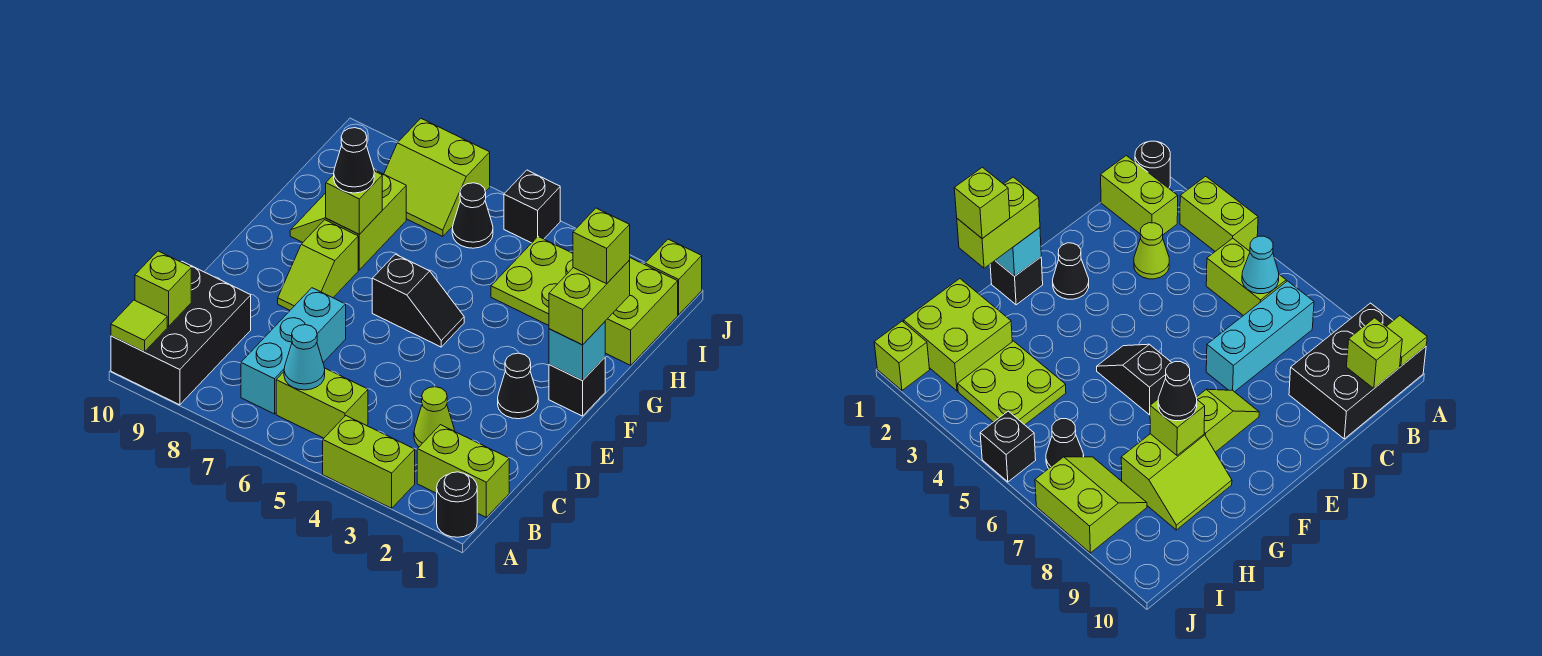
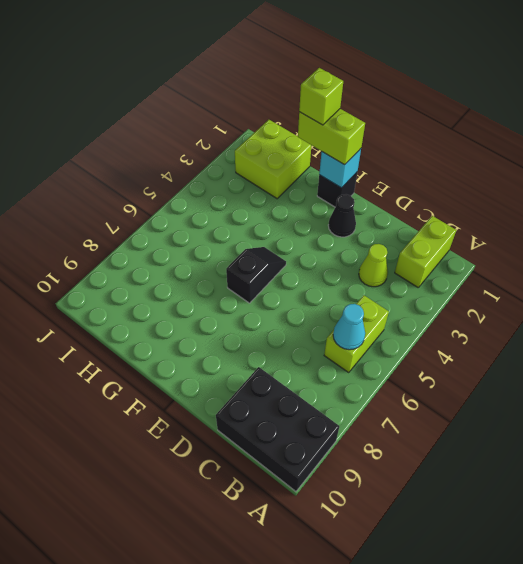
none -> black 1x1 round brick [437,472,477,537]
none -> lime 1x2 brick [323,416,415,508]
none -> cyan 1x3 brick [241,288,346,414]

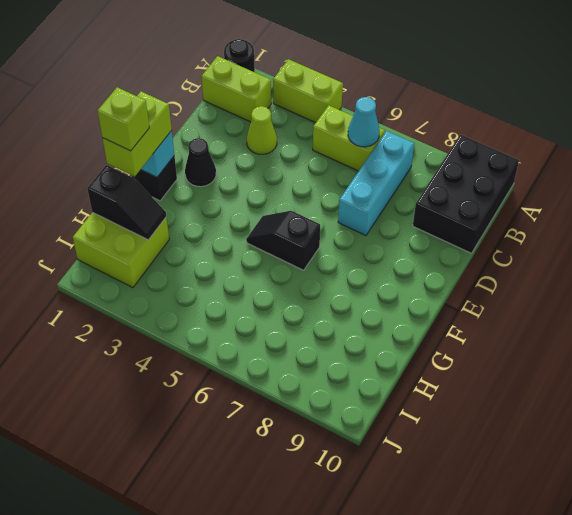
black 1x2 slope [87,165,166,240] -> none
none -> lime 1x2 slope [278,220,358,310]
none -> lime 2x2 slope [290,170,406,270]
none -> lime 2x2 plate [491,237,573,325]

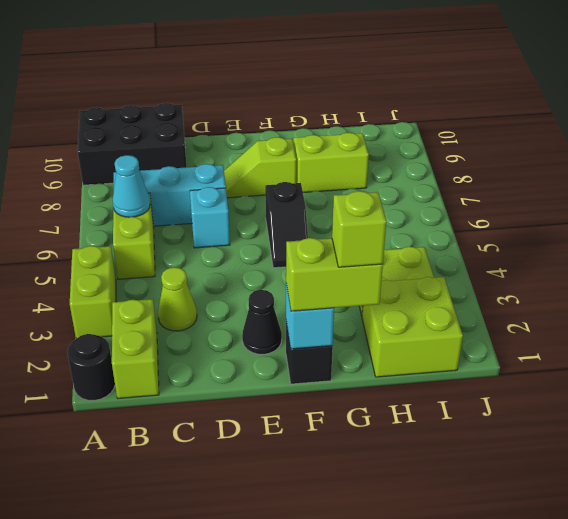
cyan 1x1 brick [190,187,230,248] -> none
none -> black 1x1 cone [452,183,493,248]
none -> lime 2x2 slope [384,119,490,237]
none -> lime 1x1 brick [645,239,702,315]

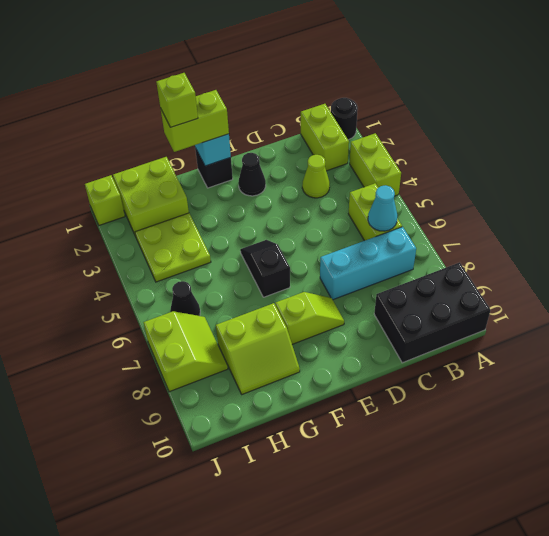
none -> black 1x1 brick [504,170,560,243]
none -> lime 1x1 tile [111,300,167,352]
none -> lime 1x1 brick [135,251,191,326]

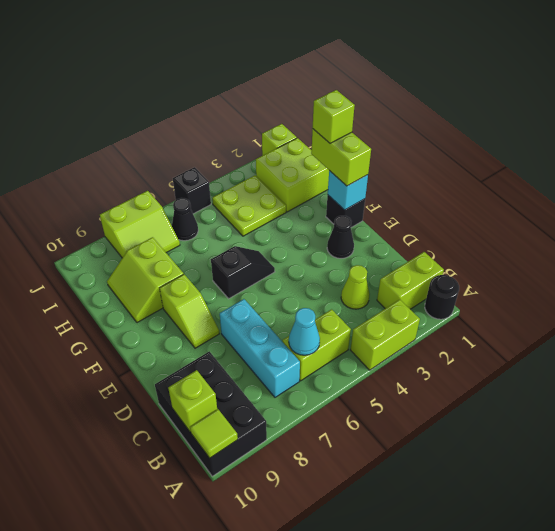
none -> lime 1x1 brick [326,171,382,234]
none -> black 1x1 cone [334,128,374,193]

